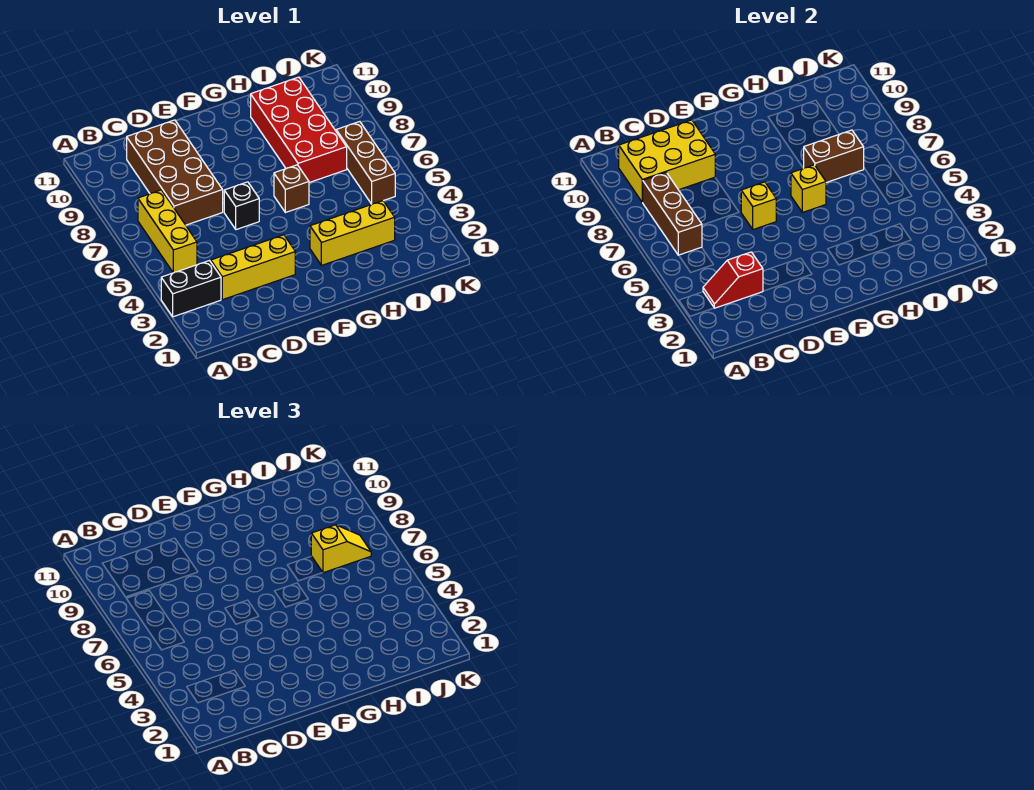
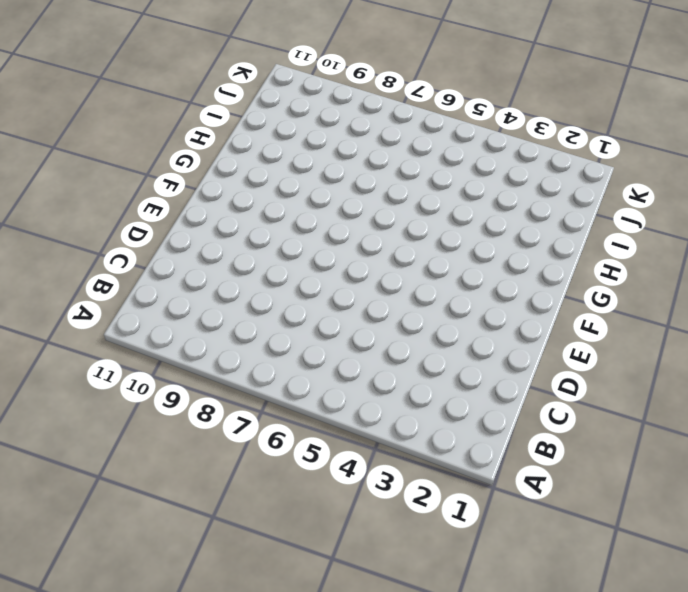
none -> black 1x2 brick [161,261,221,317]
none -> yellow 1x3 brick [138,190,197,273]
none -> yellow 1x3 brick [211,235,295,300]

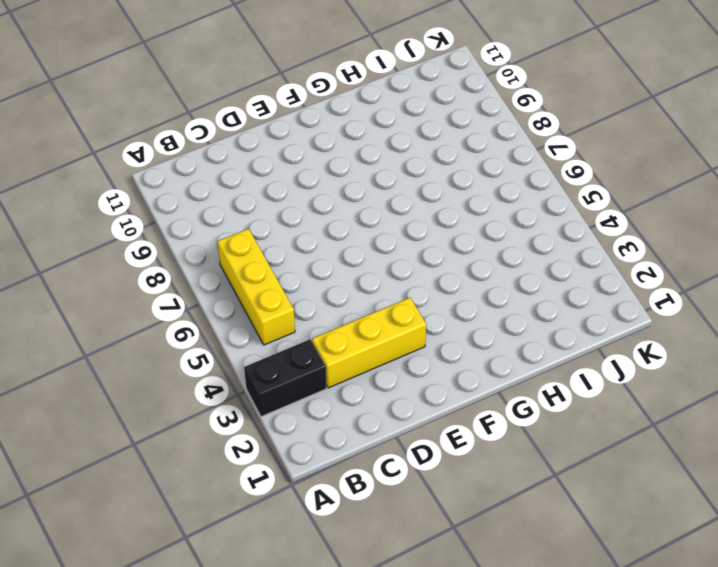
none -> brown 2x4 brick [127,120,223,225]
none -> black 1x1 brick [224,182,259,230]
none -> yellow 1x3 brick [310,201,395,265]

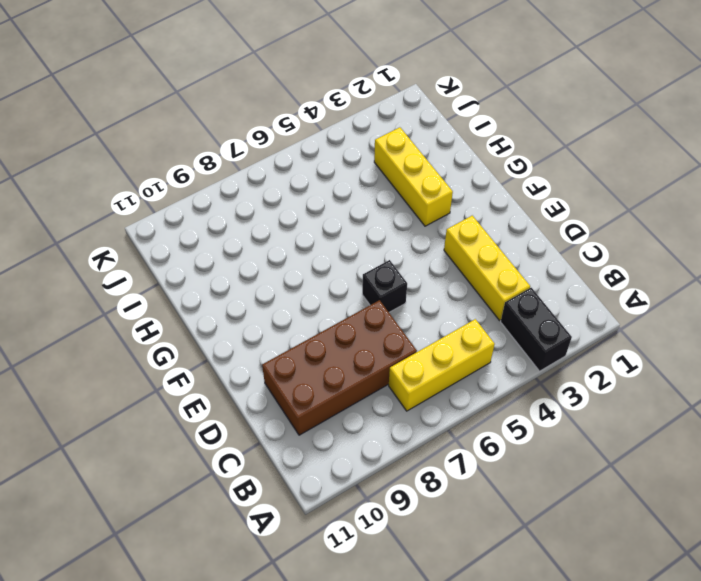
none -> brown 1x1 brick [274,165,309,213]
none -> red 2x4 brick [251,77,347,183]
none -> brown 1x3 brick [336,122,395,204]

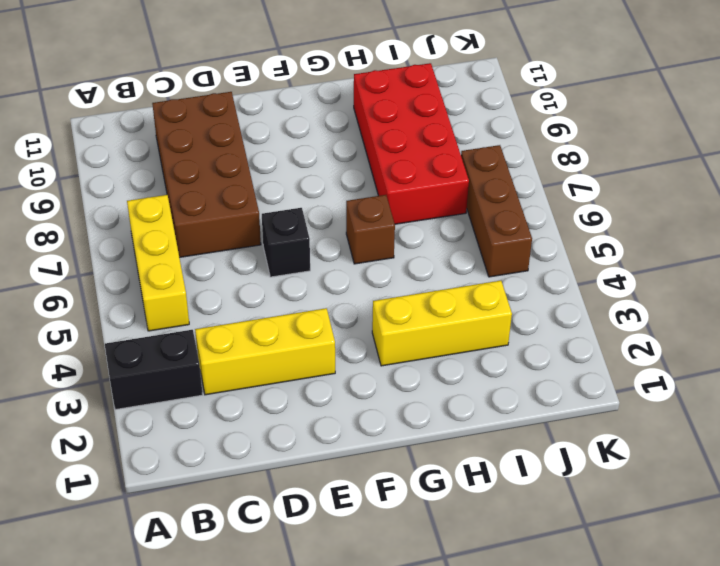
none -> red 1x2 slope [703,252,763,308]
none -> brown 1x3 brick [643,173,702,255]
none -> yellow 2x3 brick [619,120,715,202]

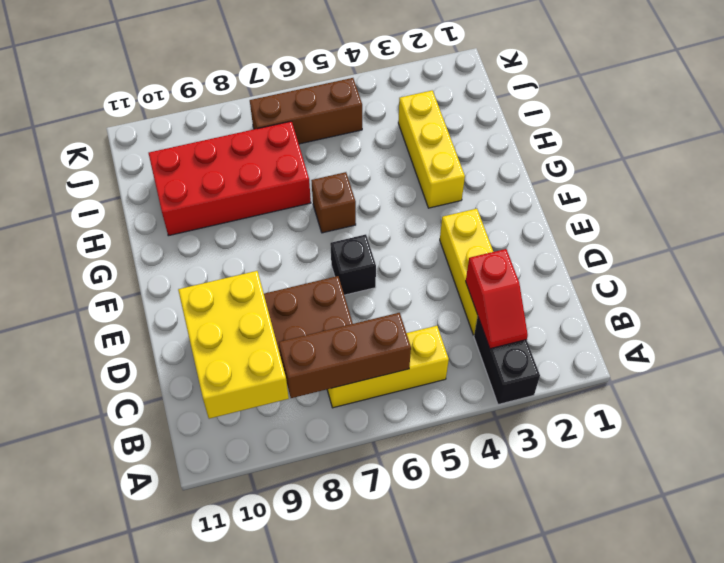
none -> yellow 1x1 brick [741,182,776,230]
none -> yellow 1x1 brick [791,165,826,213]
none -> brown 1x2 brick [804,130,864,183]

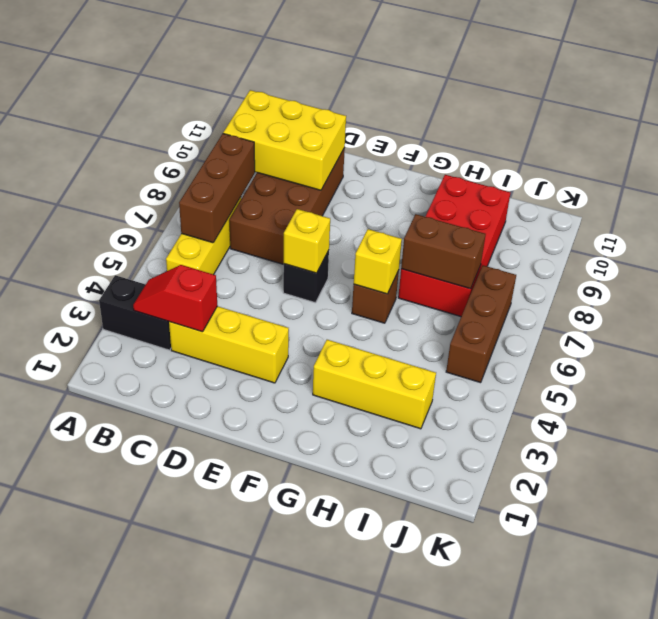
none -> yellow 1x2 slope [311,525,371,573]

